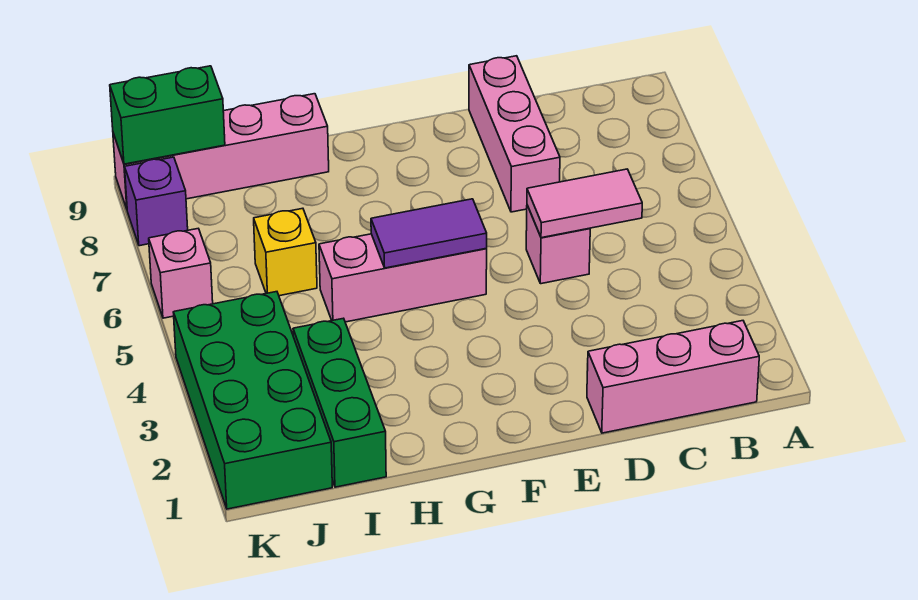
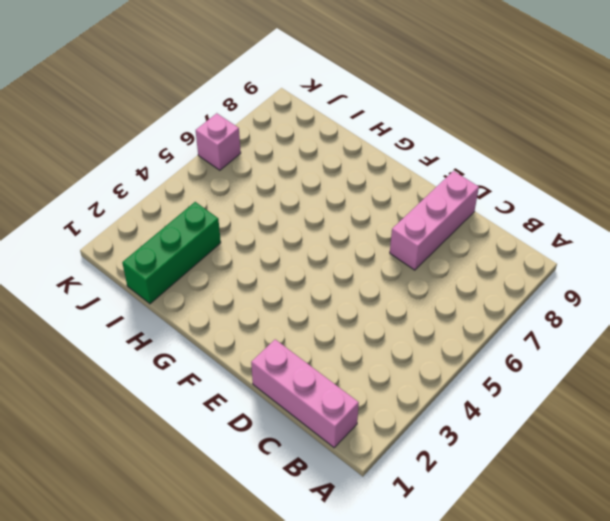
none -> pink 1x1 brick [526,205,590,284]
none -> pink 1x3 brick [319,234,487,322]
none -> pink 1x4 brick [113,94,329,209]

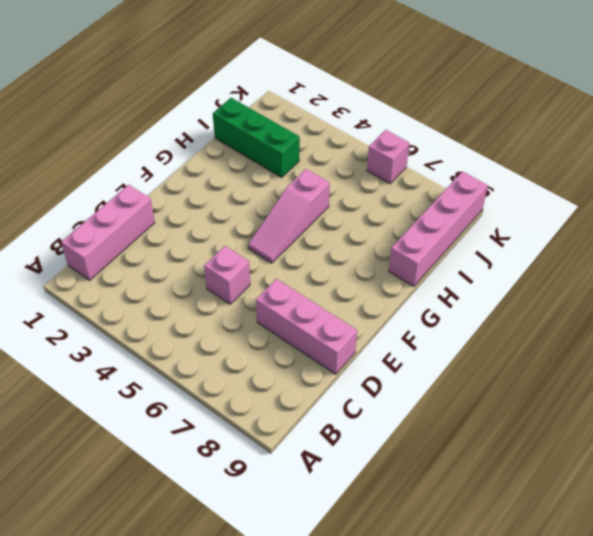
pink 1x3 slope [248,169,330,263] -> pink 1x3 brick [319,234,487,322]
none -> yellow 1x1 brick [254,208,317,296]
none -> green 2x4 brick [173,292,332,509]
none -> purple 1x1 brick [125,157,188,246]

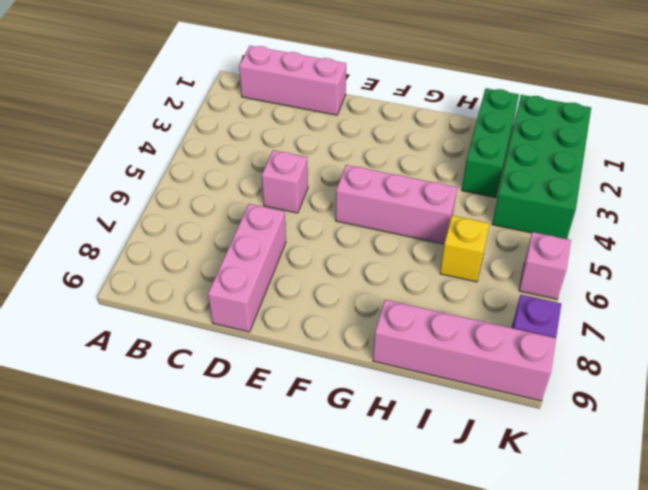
none -> pink 1x2 tile [527,169,642,238]
none -> purple 1x2 tile [371,199,487,268]
none -> green 1x2 brick [110,66,225,164]

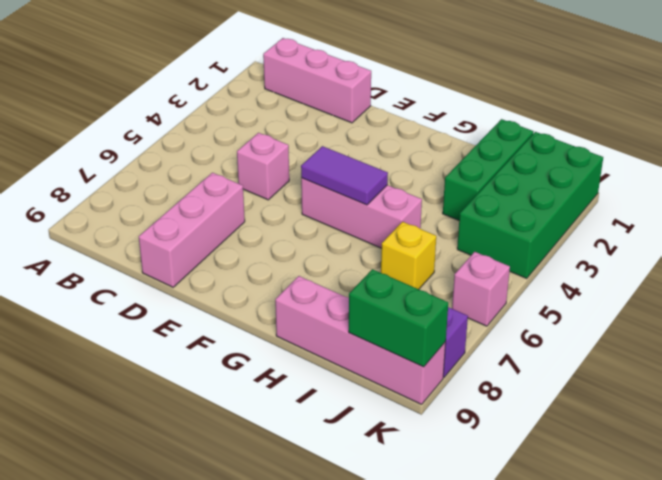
none -> pink 1x2 tile [527,169,642,238]

